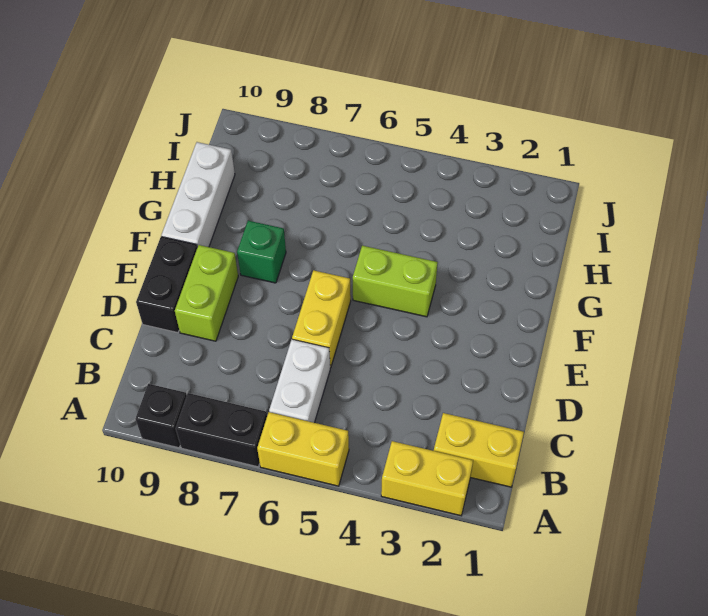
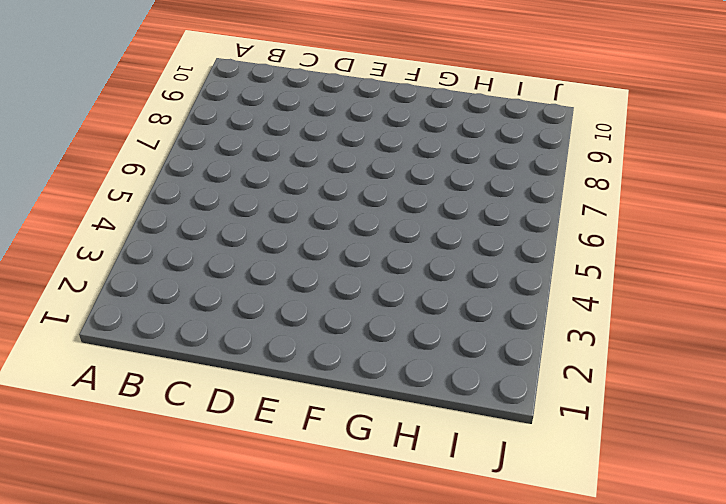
none -> yellow 1x2 brick [381,441,473,516]
none -> yellow 1x2 brick [257,412,349,486]
none -> black 1x2 brick [176,393,267,467]

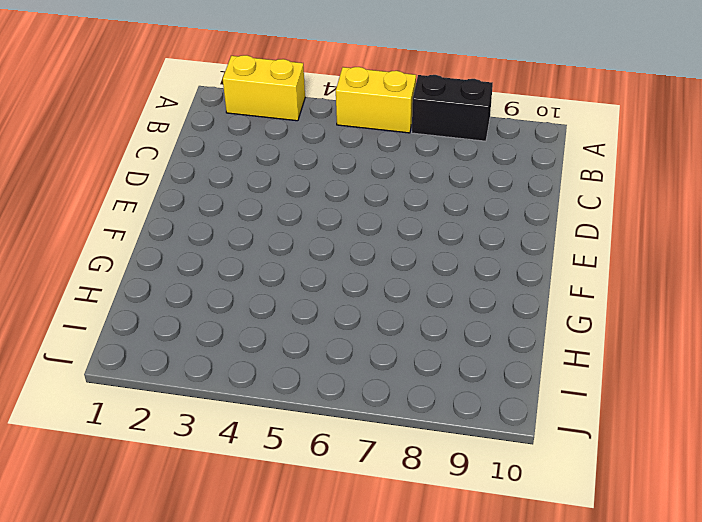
none -> black 1x1 brick [135,384,187,448]
none -> yellow 1x2 brick [434,413,524,487]
none -> white 1x2 brick [269,339,330,423]

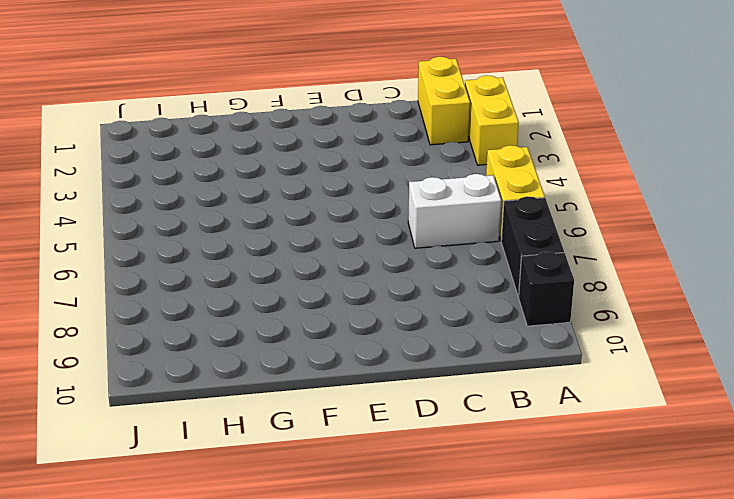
none -> yellow 1x2 brick [292,270,351,368]
none -> lime 1x2 brick [175,245,238,341]
none -> black 1x2 brick [136,237,197,333]

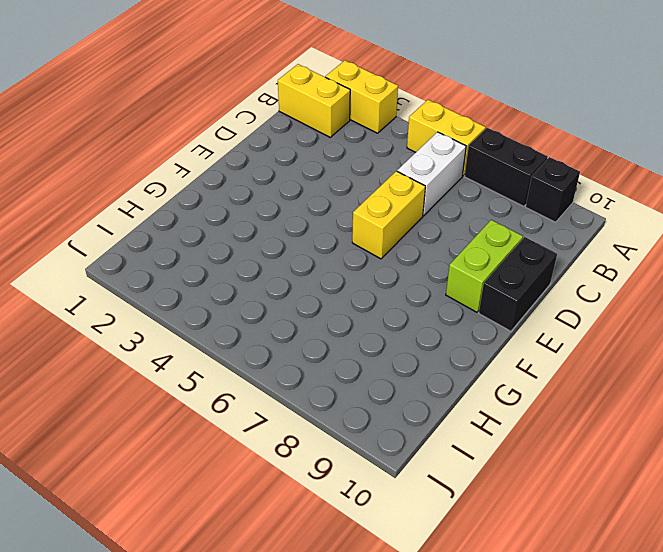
none -> lime 1x2 brick [353,246,438,317]
none -> green 1x1 brick [237,221,286,283]
none -> white 1x3 brick [162,142,235,247]

